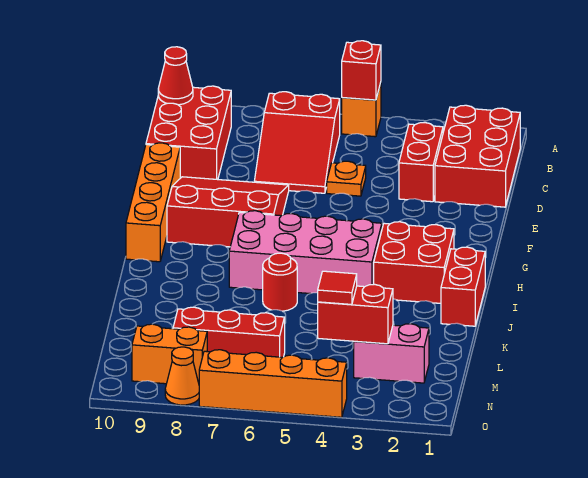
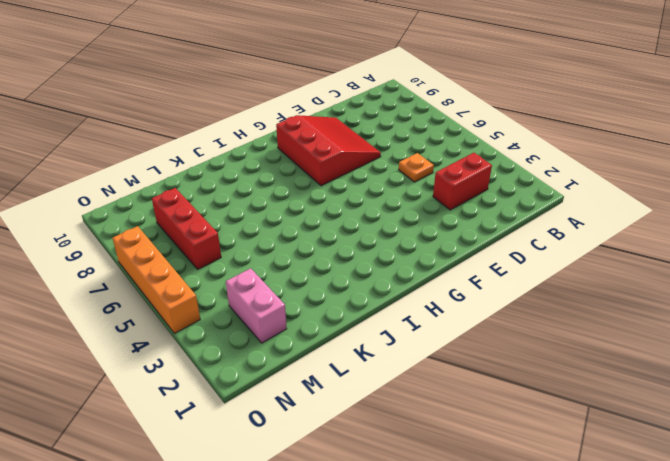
none -> orange 1x1 brick [342,83,381,137]
none -> red 2x3 brick [435,105,520,207]
none -> red 2x3 slope [254,92,340,193]

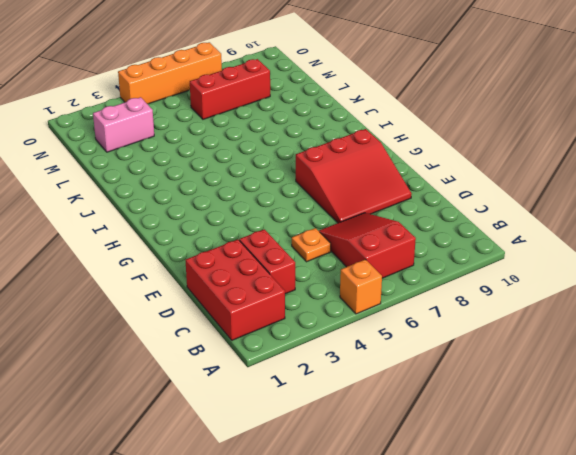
none -> red 2x3 brick [146,86,231,180]
none -> orange 1x4 brick [126,143,180,262]
none -> red 2x2 brick [374,222,454,303]

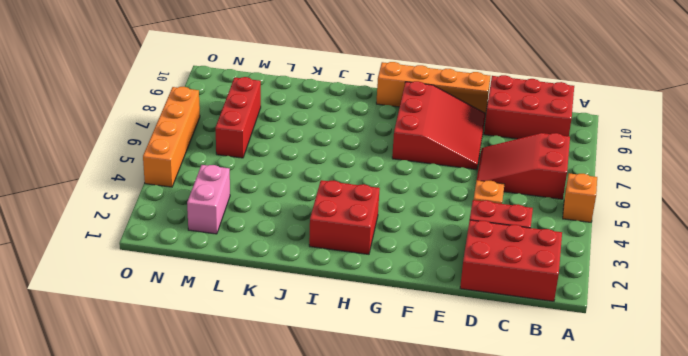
none -> pink 2x4 brick [229,211,382,294]
none -> red 1x2 brick [441,247,485,326]
none -> red 1x1 round brick [263,253,297,311]

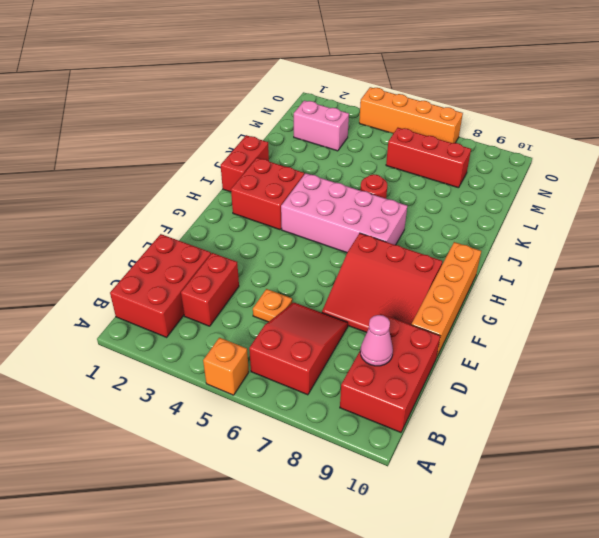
pink 1x1 cone [360,315,393,366] -> none
none -> orange 1x2 brick [132,324,207,384]
none -> orange 1x1 cone [165,347,199,405]
none -> red 1x1 brick [342,41,381,100]

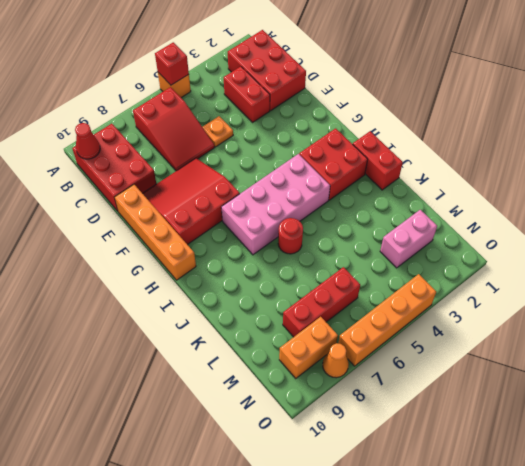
none -> red 1x2 brick [318,284,393,344]
none -> red 1x1 tile [318,271,357,304]

